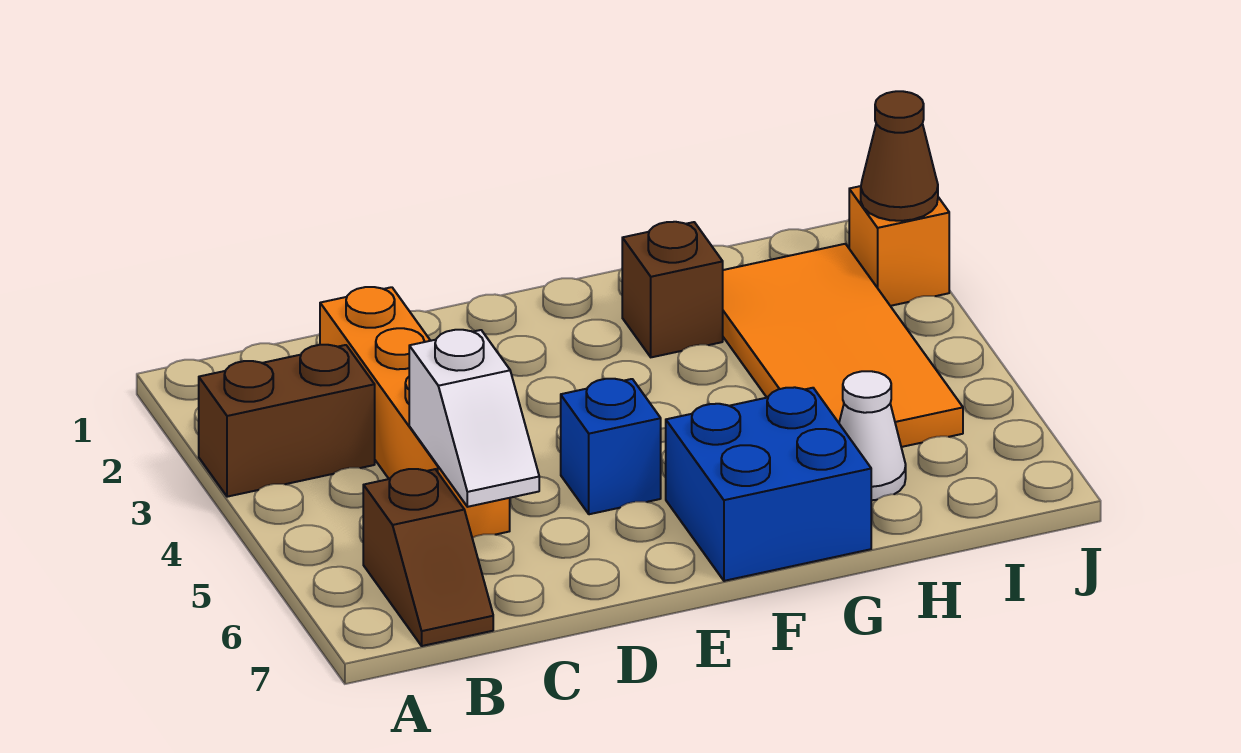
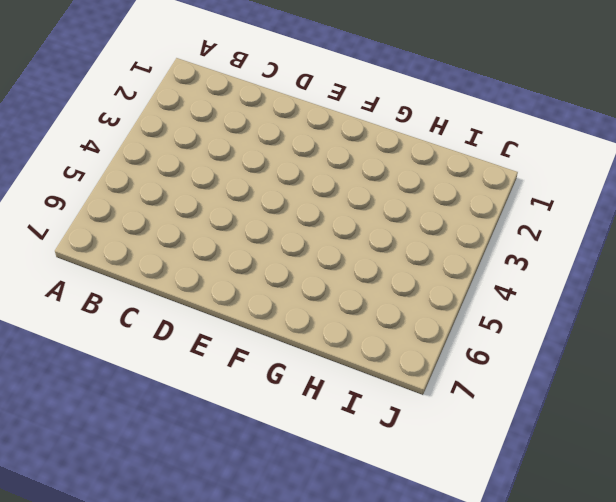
none -> brown 1x2 brick [199,345,375,497]
none -> brown 1x2 slope [363,469,493,646]

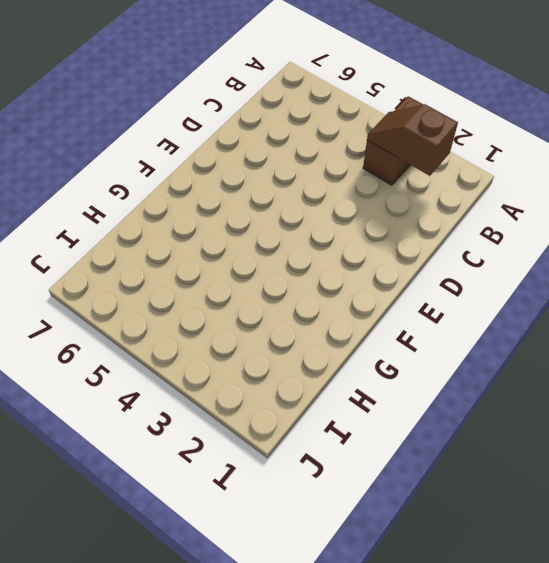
brown 1x2 slope [367,104,458,176] -> brown 1x2 slope moved to [363,469,493,646]
none -> orange 1x4 brick [320,287,510,538]
none -> blue 1x1 brick [561,379,661,514]

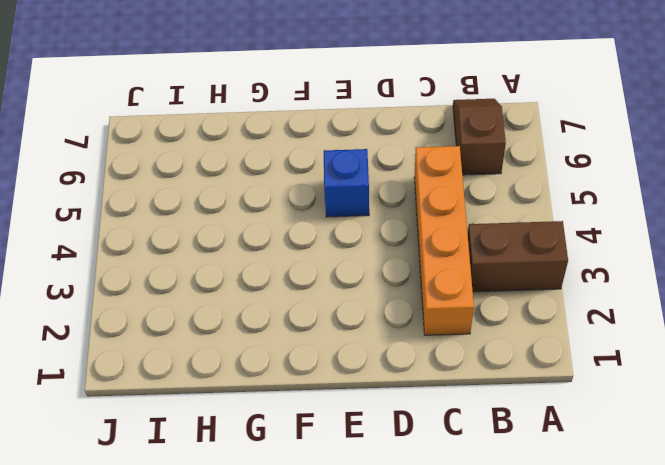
none -> blue 2x2 brick [666,387,871,581]
none -> brown 1x1 brick [622,222,723,357]

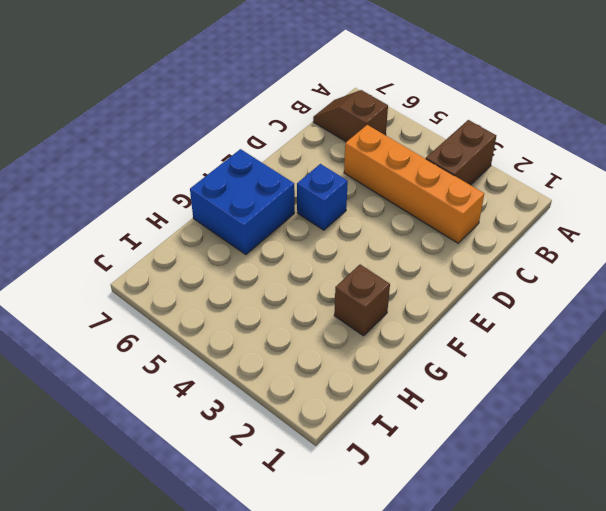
none -> orange 2x4 tile [723,244,963,447]
none -> white 1x1 cone [839,371,906,500]

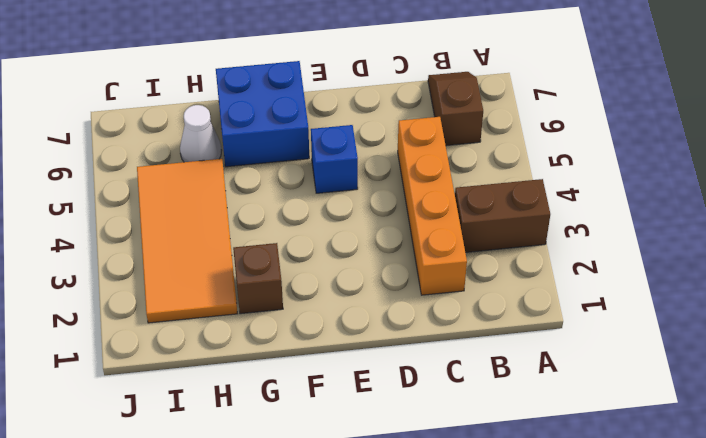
none -> orange 1x1 brick [849,186,949,306]
none -> white 1x2 slope [409,330,539,507]

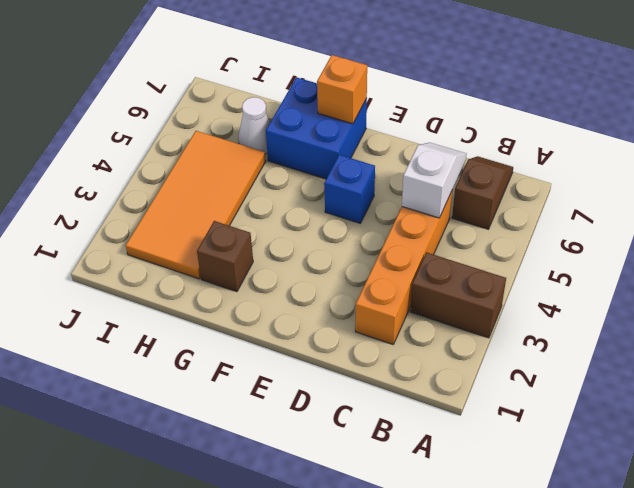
orange 1x1 brick [317,55,367,124] -> orange 1x1 brick moved to [849,186,949,306]
none -> brown 1x1 cone [861,91,938,221]

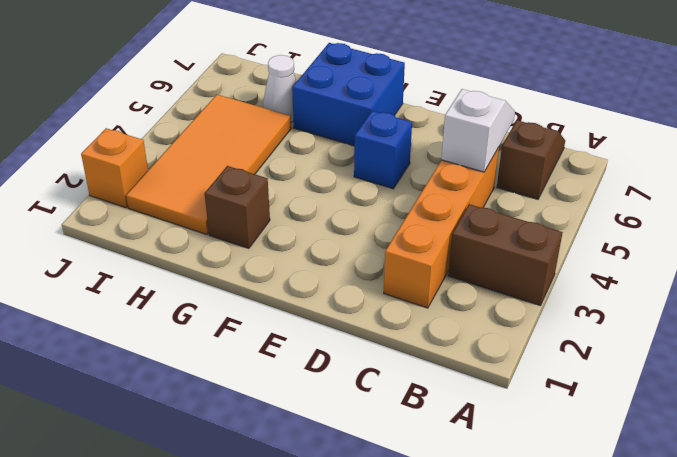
none -> brown 1x1 cone [861,91,938,221]

